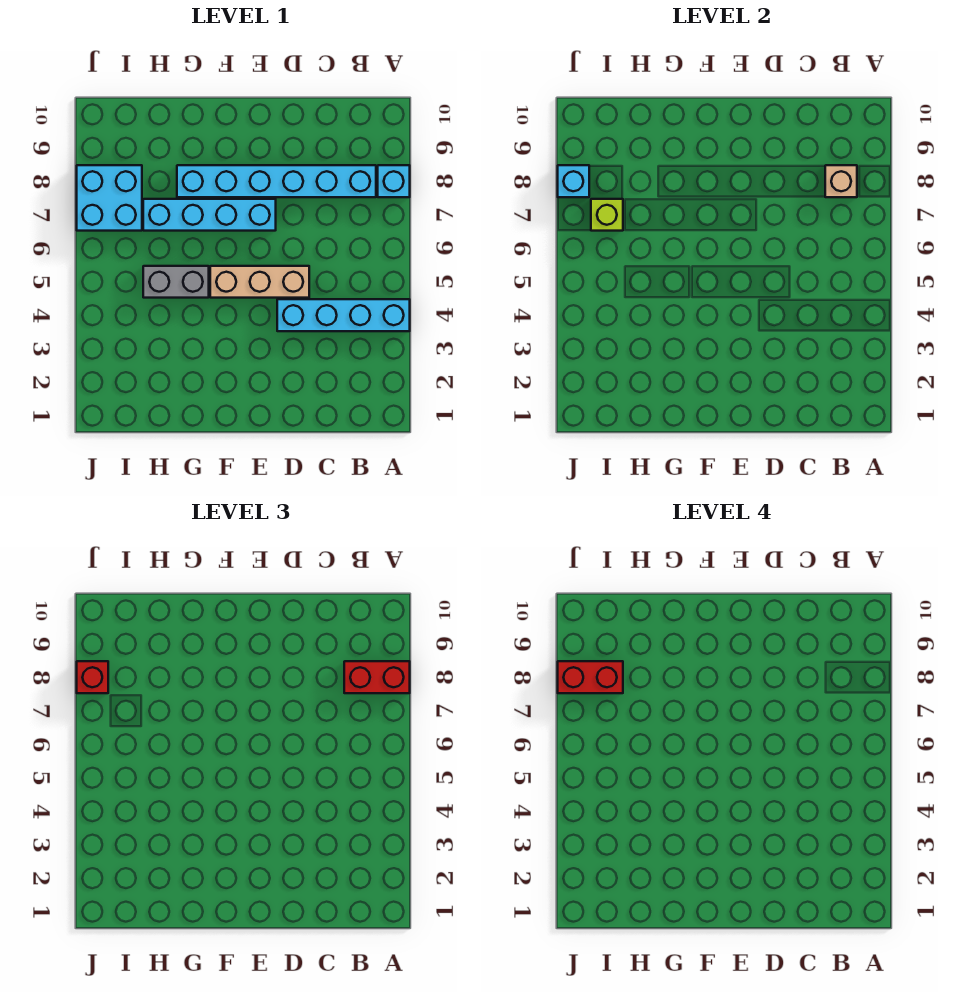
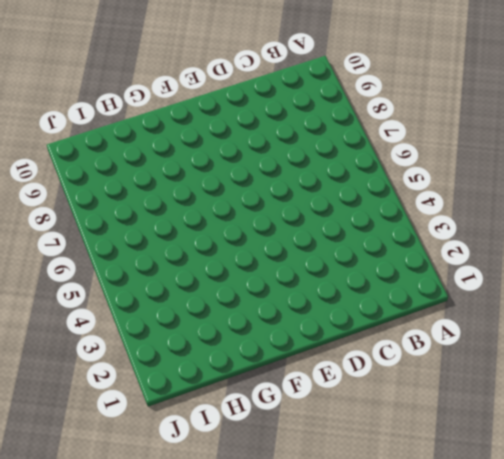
none -> cyan 1x4 brick [277,299,410,331]
none -> cyan 1x1 brick [378,165,410,197]
none -> cyan 1x6 brick [177,165,376,197]

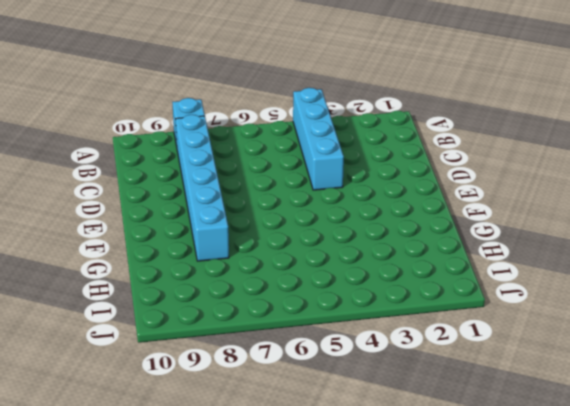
none -> tan 1x3 brick [210,266,309,298]
none -> cyan 1x4 brick [143,199,276,231]
none -> grey 1x2 brick [143,266,209,298]

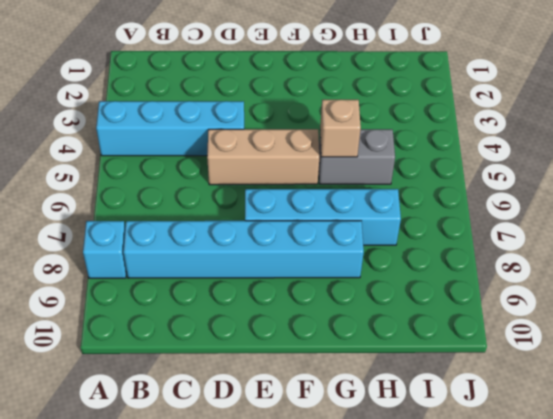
tan 1x1 brick [320,100,361,157] -> tan 1x1 brick moved to [825,165,857,197]
none -> cyan 2x2 brick [77,165,142,231]
none -> lime 1x1 brick [591,199,623,231]
none -> cyan 1x1 brick [558,165,589,197]

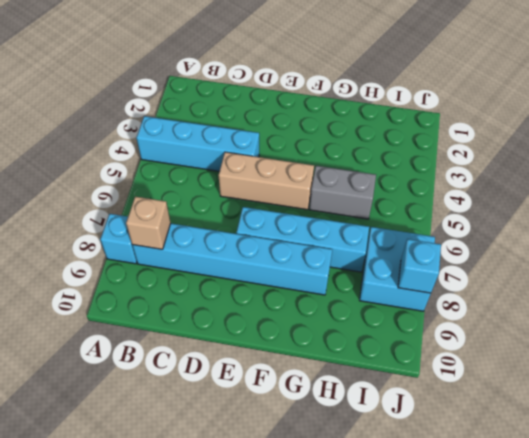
none -> lime 1x1 brick [591,199,623,231]
none -> red 1x2 brick [344,661,410,693]
none -> red 1x1 brick [77,661,108,693]

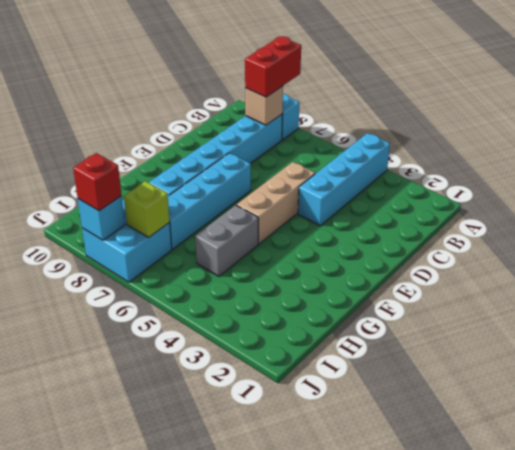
none -> red 1x2 brick [558,661,623,693]

